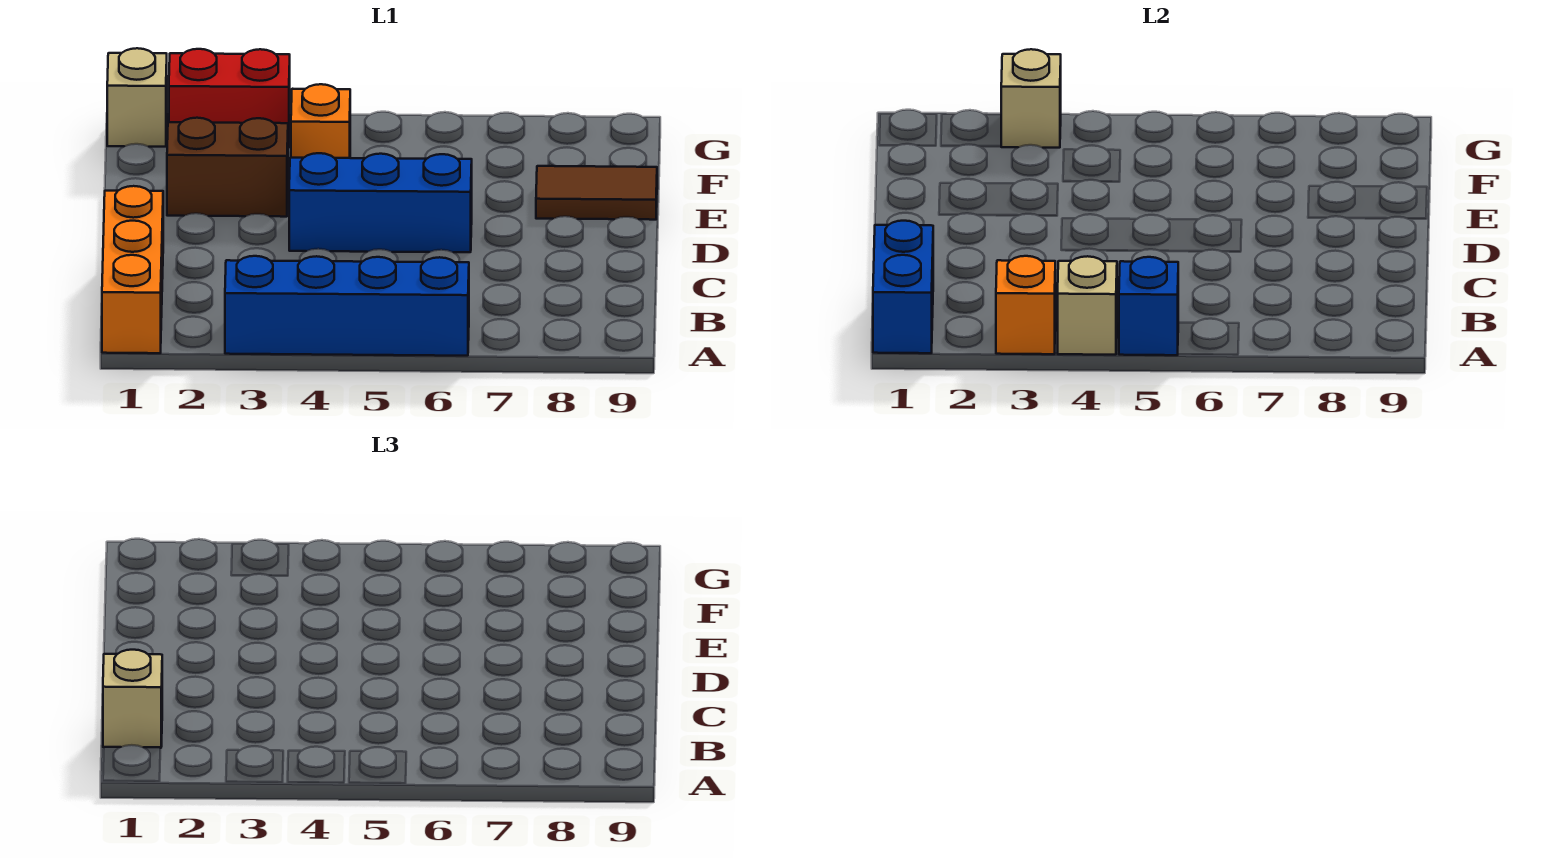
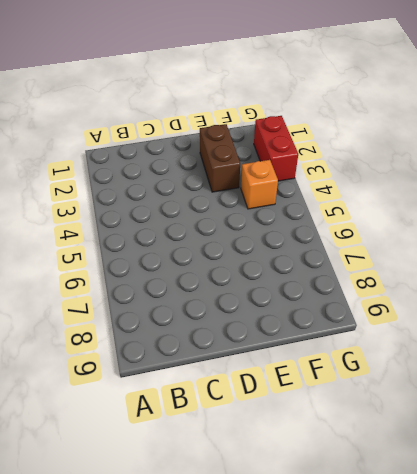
none -> orange 1x3 brick [102,186,163,353]
none -> blue 1x4 brick [225,256,469,356]
none -> blue 1x3 brick [289,153,472,252]

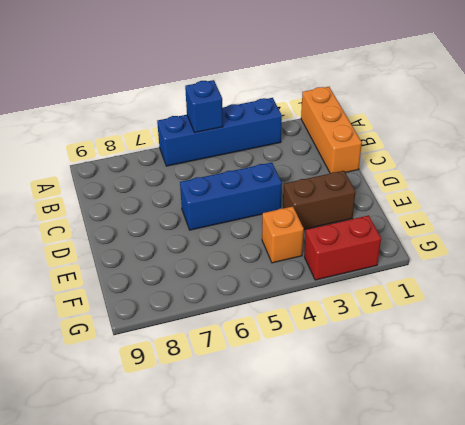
none -> brown 1x2 tile [536,166,657,220]
none -> tan 1x1 brick [107,48,167,147]
none -> blue 1x2 brick [873,221,933,353]

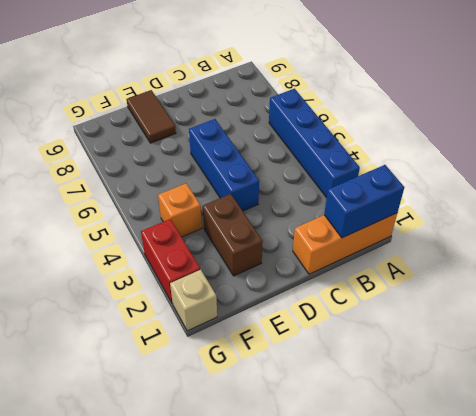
none -> orange 1x1 brick [996,256,1055,354]
none -> tan 1x1 brick [1057,256,1117,355]
none -> blue 1x1 brick [1119,257,1178,355]

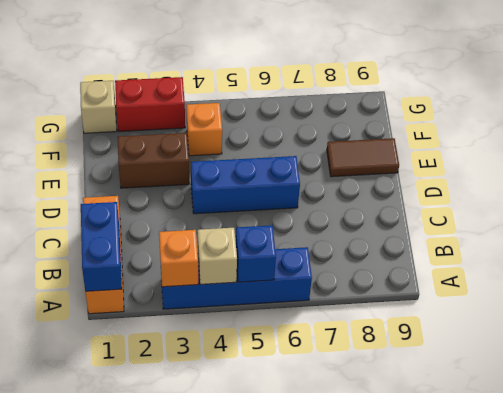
none -> tan 1x1 brick [1001,49,1061,148]
none -> tan 1x1 brick [103,650,162,748]

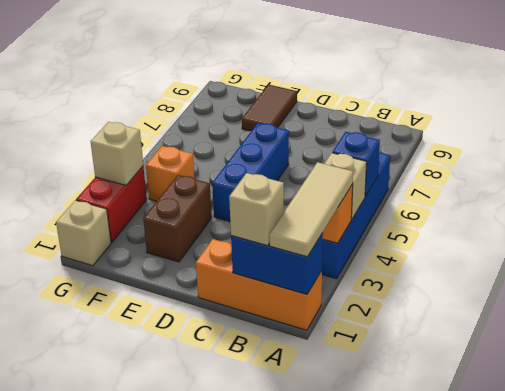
tan 1x3 tile [270,162,353,257] -> none

